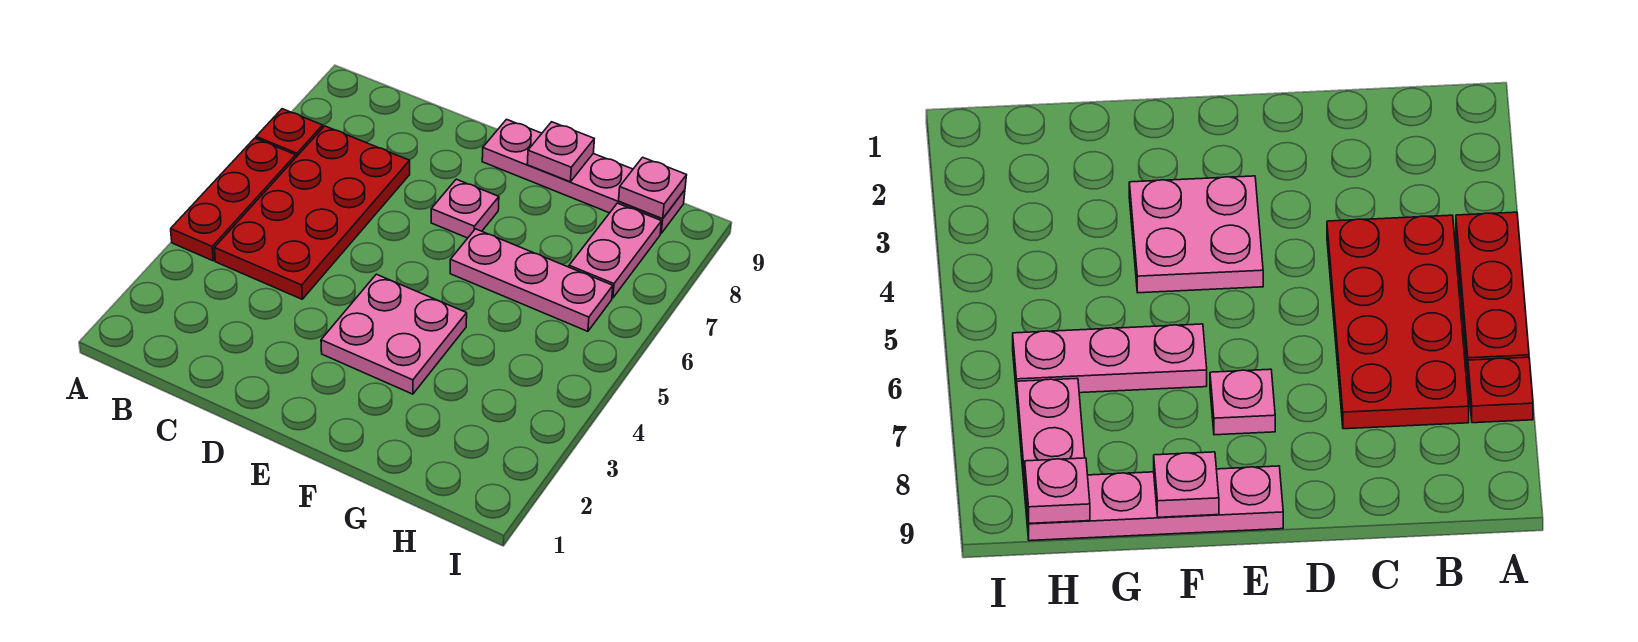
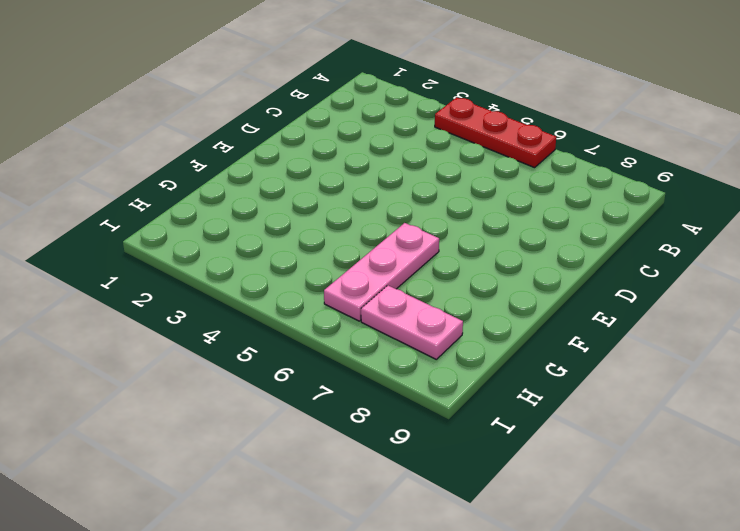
none -> red 1x1 plate [256,109,323,157]
none -> red 2x4 plate [214,126,410,299]

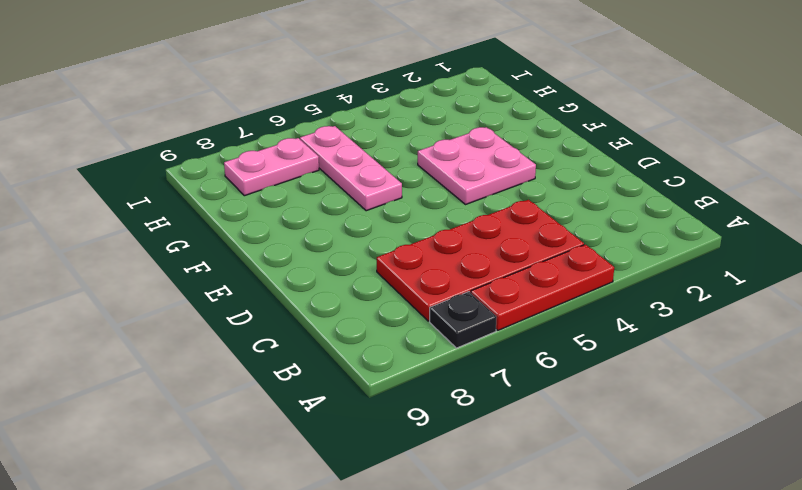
black 1x1 plate [430,292,497,348] -> red 1x1 plate [256,109,323,157]
none -> pink 1x1 plate [431,179,499,238]
none -> pink 1x4 plate [482,119,685,233]

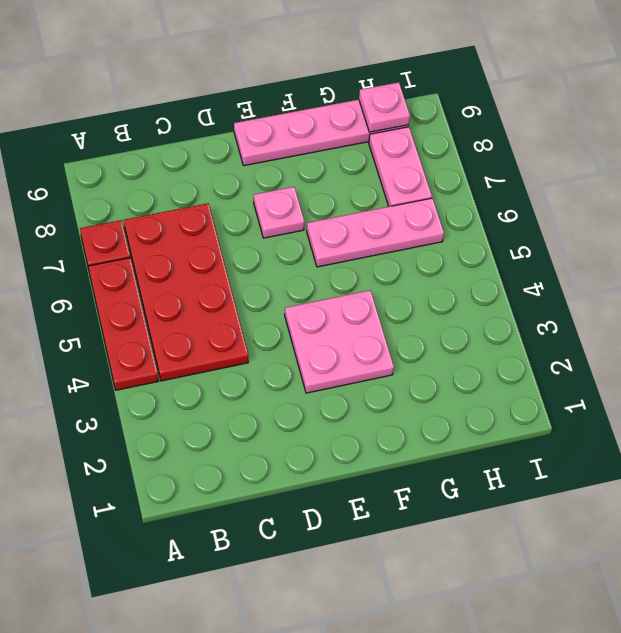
none -> pink 1x1 plate [527,122,594,182]

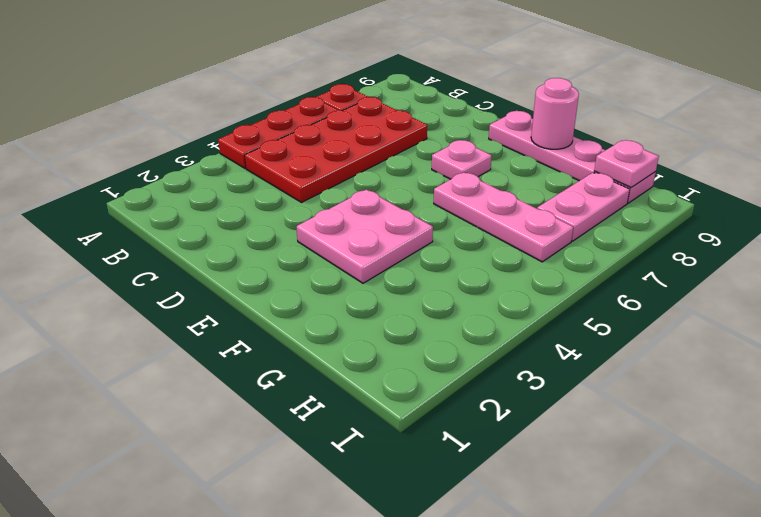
pink 1x1 round brick [531,78,579,149] -> pink 1x1 plate [527,122,594,182]

